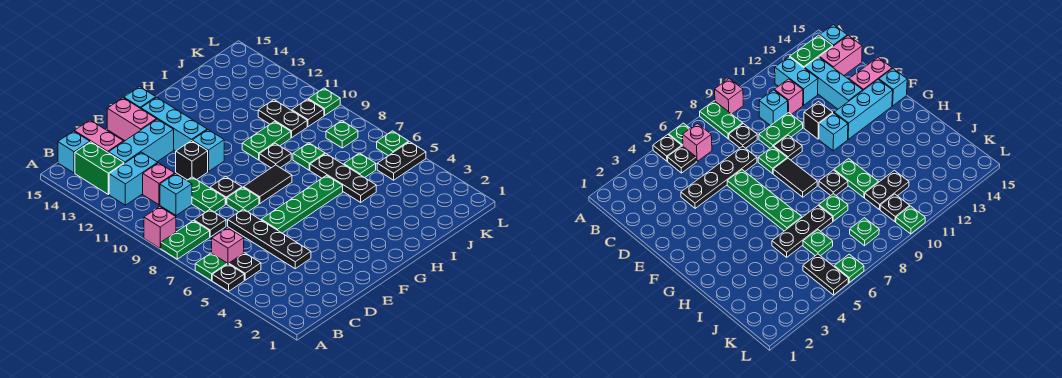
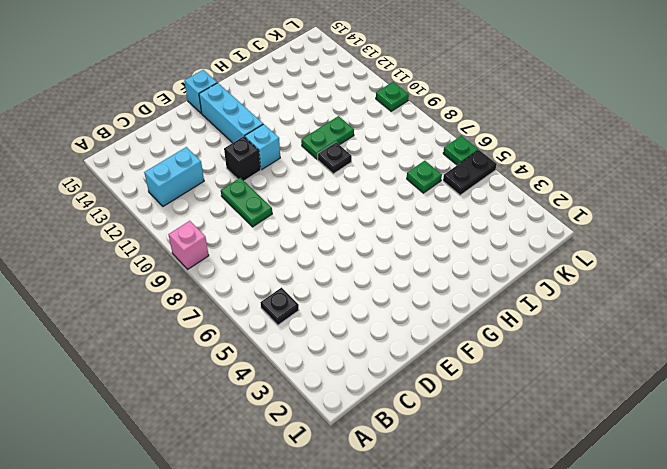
none -> black 1x1 plate [212,264,244,291]
none -> green 1x1 plate [195,253,227,281]
none -> green 1x2 plate [161,221,210,259]
none -> pink 1x1 brick [212,228,244,264]

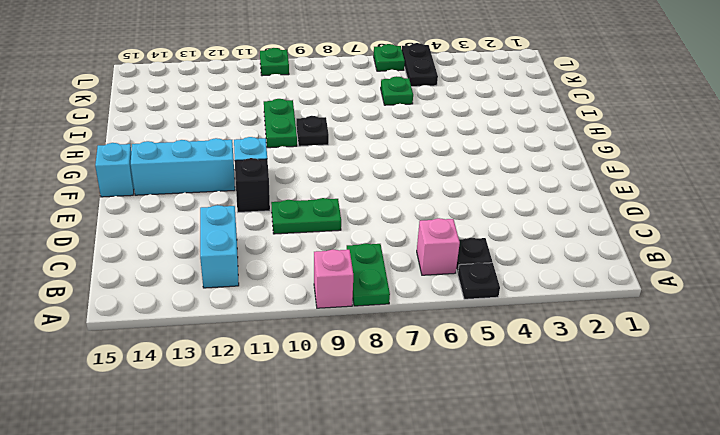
none -> green 1x1 plate [195,253,227,281]
none -> green 1x2 brick [75,142,124,194]
none -> cyan 1x1 brick [58,131,90,173]
none -> black 1x1 plate [194,210,226,237]

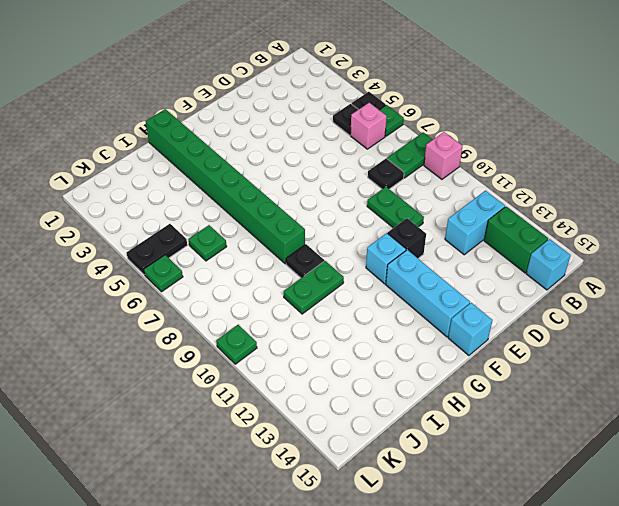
green 1x8 brick [146,109,305,264] -> green 1x4 plate [261,175,343,233]
none -> cyan 1x1 brick [160,174,192,216]
none -> pink 1x1 brick [143,163,175,205]
none -> cyan 1x3 brick [109,119,174,163]
none -> pink 1x2 brick [74,120,123,153]

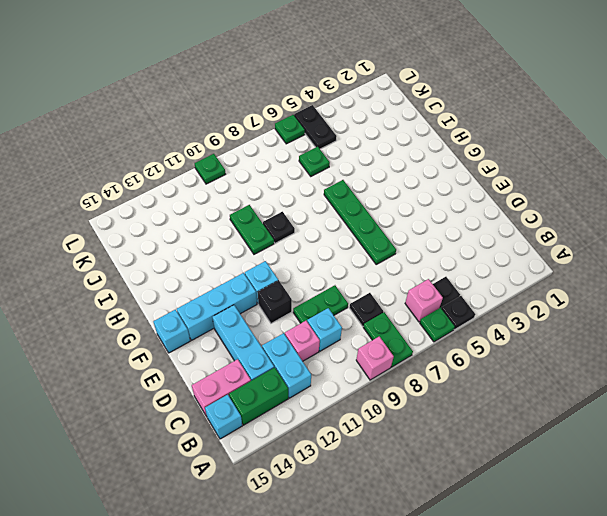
none -> black 1x4 plate [228,209,311,269]
none -> green 1x1 plate [227,187,259,212]
none -> black 1x1 plate [210,177,242,204]
none -> pink 1x2 brick [107,98,156,141]

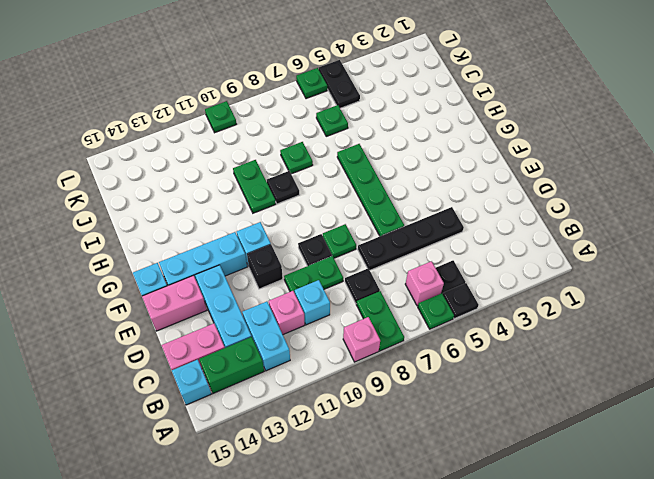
none -> black 1x2 tile [244,165,292,204]
none -> black 1x3 plate [310,154,376,202]
none -> black 1x2 plate [258,100,307,138]
none -> green 1x1 plate [326,121,358,148]

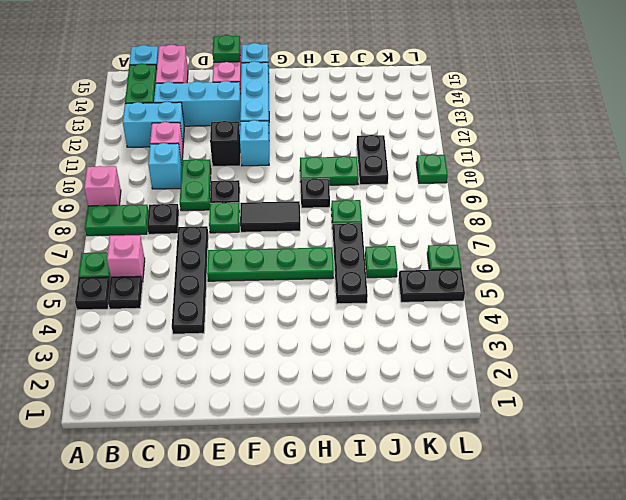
green 1x1 plate [213,35,240,62] -> green 1x1 plate moved to [326,121,358,148]
none -> black 1x1 plate [292,99,324,127]

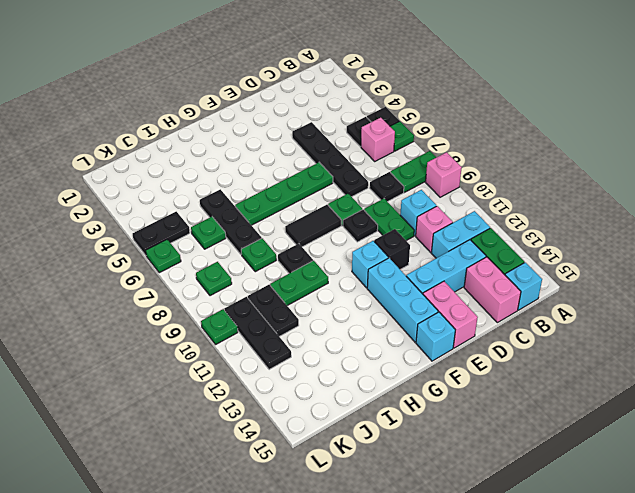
black 1x3 plate [225,297,291,370] -> black 1x1 plate [292,99,324,127]

